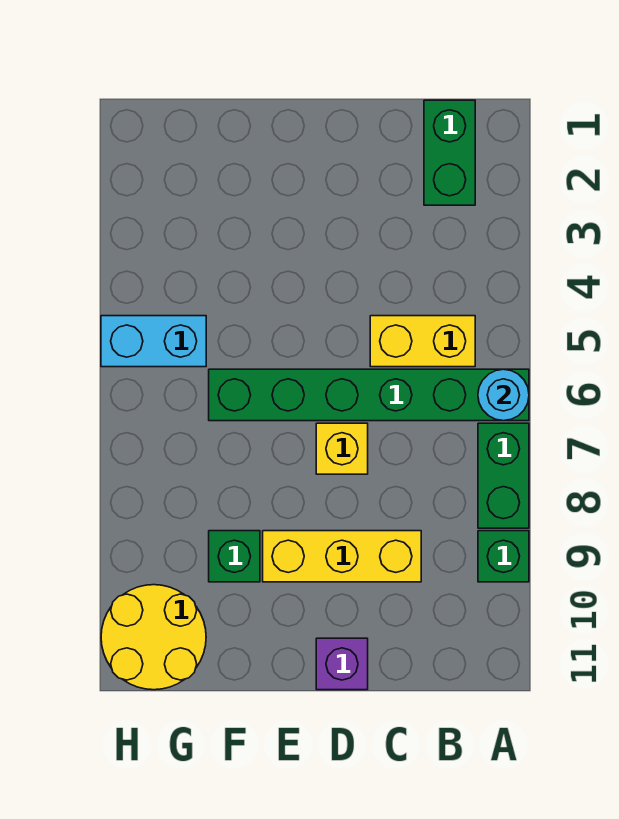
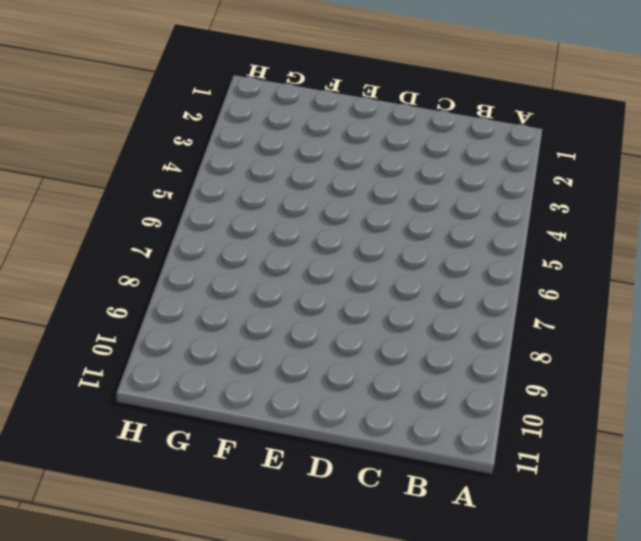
none -> green 1x6 brick [209,369,529,421]
none -> green 1x2 brick [478,423,529,528]
none -> green 1x1 brick [478,531,529,582]

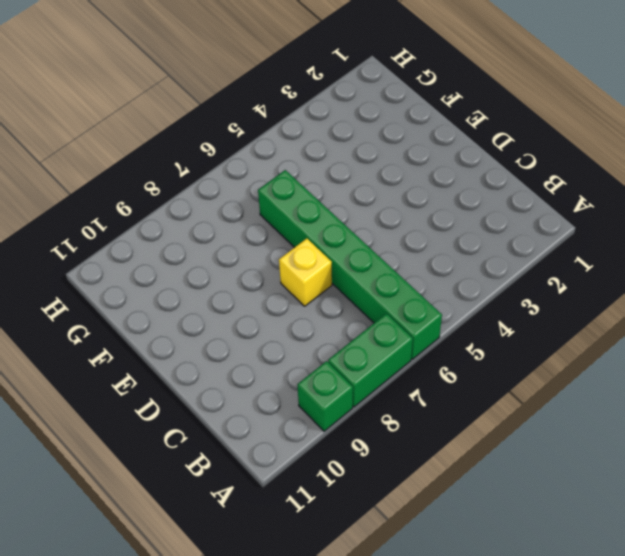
none -> green 1x2 brick [424,100,475,205]
none -> yellow 1x2 brick [370,316,475,367]
none -> yellow 1x3 brick [263,531,421,582]

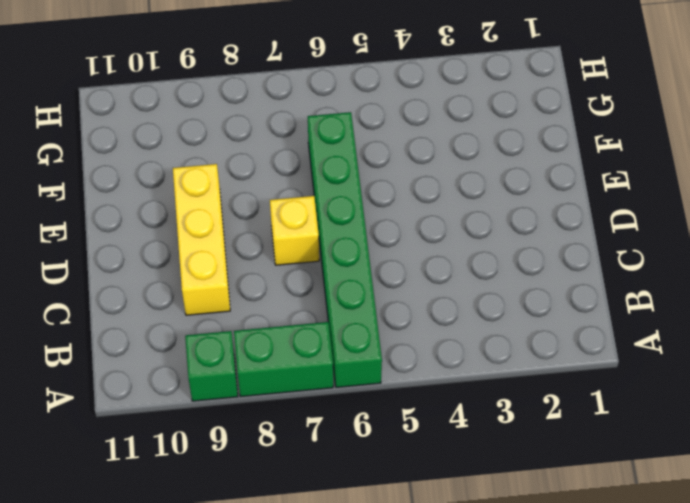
none -> green 1x2 brick [424,100,475,205]
none -> yellow 1x2 brick [370,316,475,367]
none -> purple 1x1 brick [316,638,368,690]

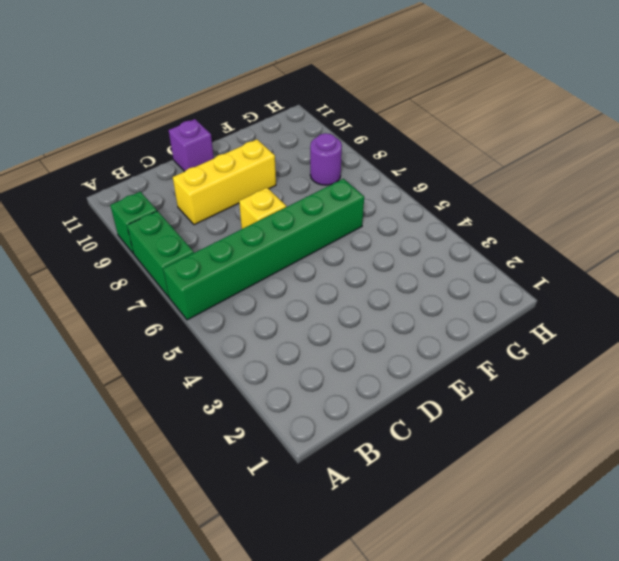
purple 1x1 round brick [310,133,342,185] -> none
none -> green 1x2 brick [424,100,475,205]
none -> yellow 1x2 brick [370,316,475,367]
none -> green 1x1 brick [209,531,260,582]

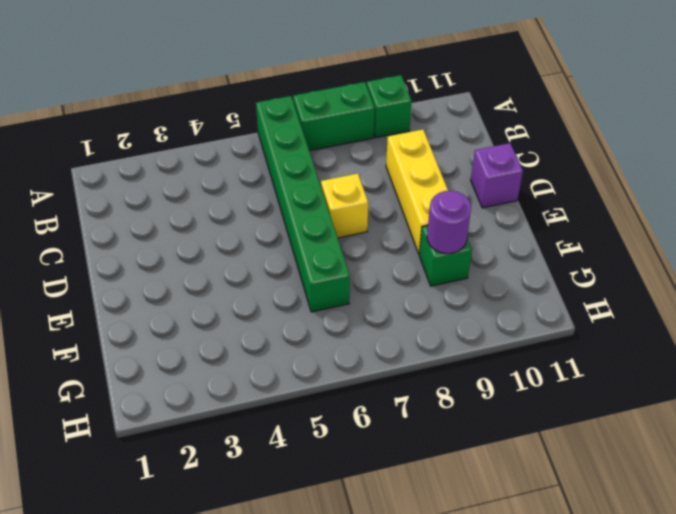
purple 1x1 round brick [427,191,471,254] -> none
none -> green 1x2 brick [424,100,475,205]
none -> yellow 1x2 brick [370,316,475,367]
none -> cyan 1x2 brick [101,316,206,367]

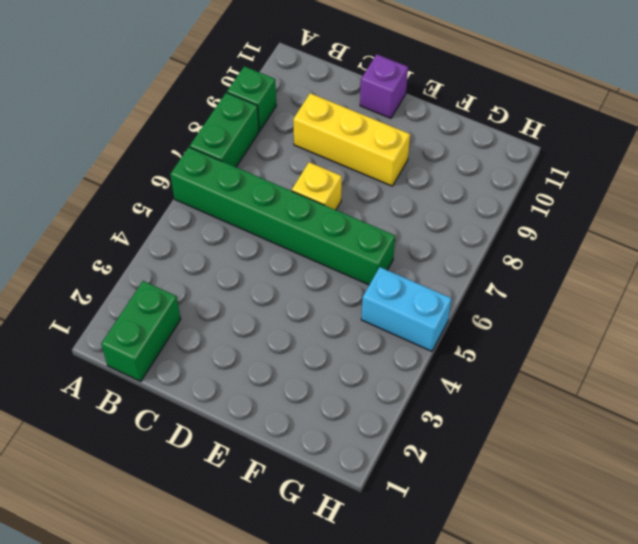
none -> yellow 1x2 brick [370,316,475,367]
none -> green 1x1 brick [209,531,260,582]
none -> yellow 2x2 round brick [101,585,206,690]

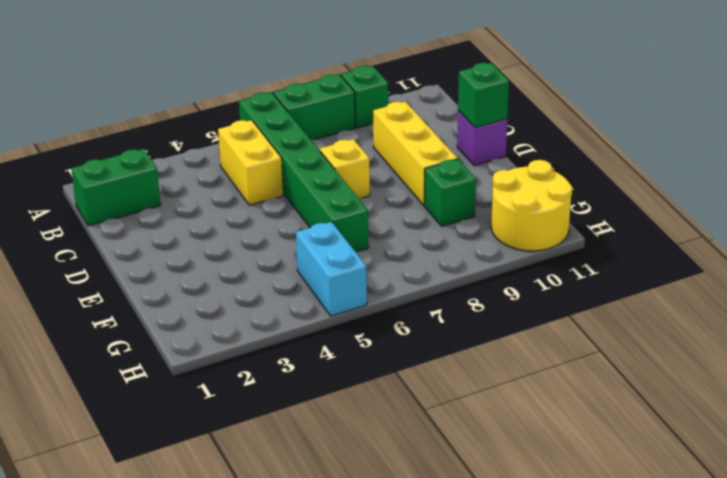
green 1x1 brick [458,63,509,128] -> none
none -> cyan 1x1 round brick [478,369,529,421]

